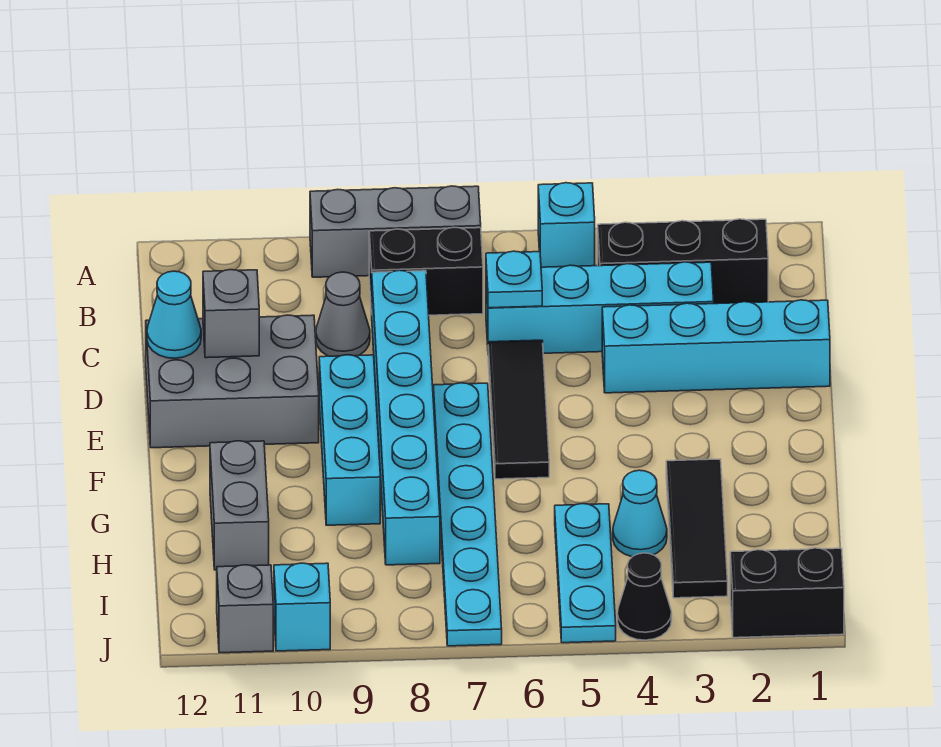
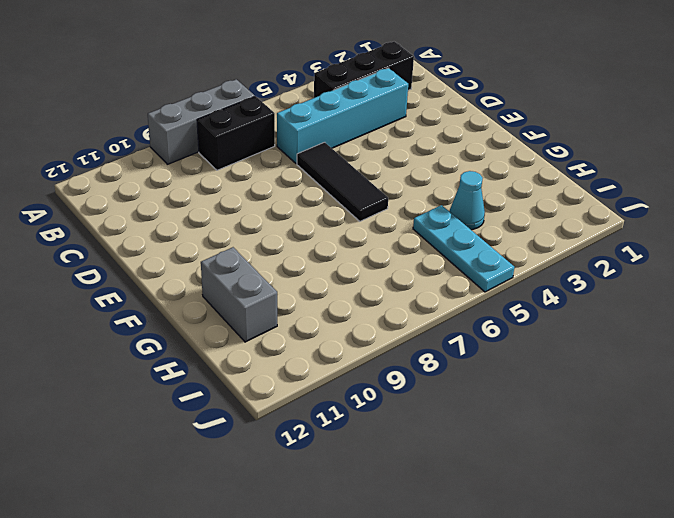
none -> cyan 1x1 brick [538,183,595,267]
none -> cyan 1x6 brick [372,270,440,565]
none -> grey 1x1 cone [316,272,370,356]

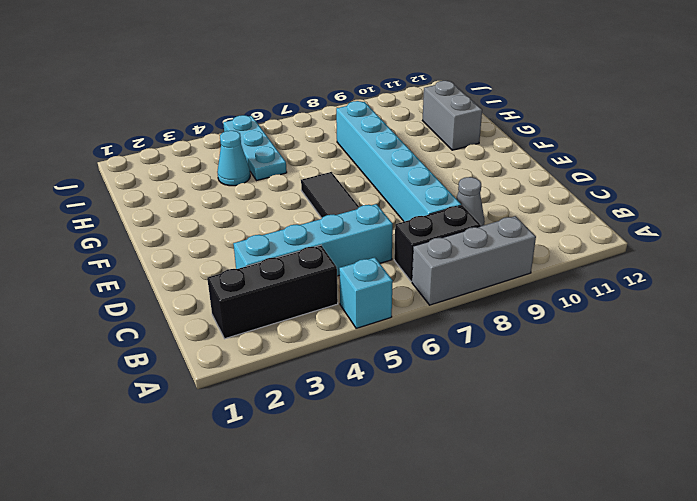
none -> cyan 1x4 brick [602,300,830,393]
none -> grey 2x3 brick [146,315,319,448]
none -> cyan 1x6 plate [433,383,502,646]

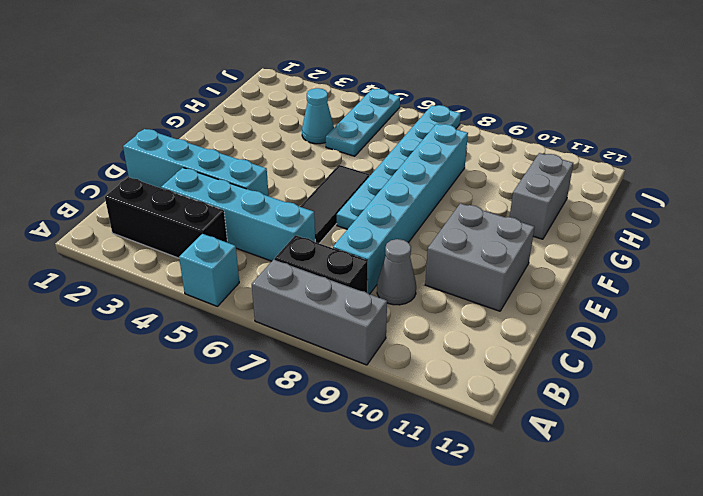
grey 2x2 brick [425,203,534,311] -> grey 2x3 brick [146,315,319,448]
none -> cyan 1x3 brick [319,355,380,525]
none -> black 1x3 tile [666,459,728,598]
none -> black 1x2 brick [730,548,844,638]

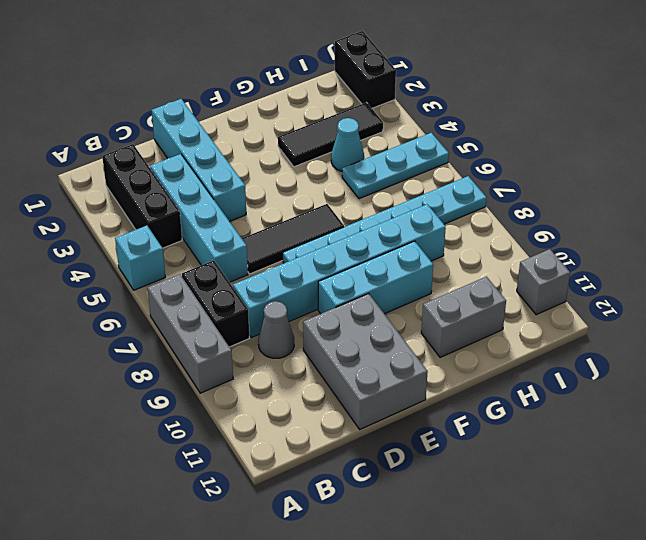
none -> black 1x1 cone [617,553,672,640]
none -> cyan 1x1 brick [274,563,330,651]
none -> cyan 1x1 plate [486,251,542,308]

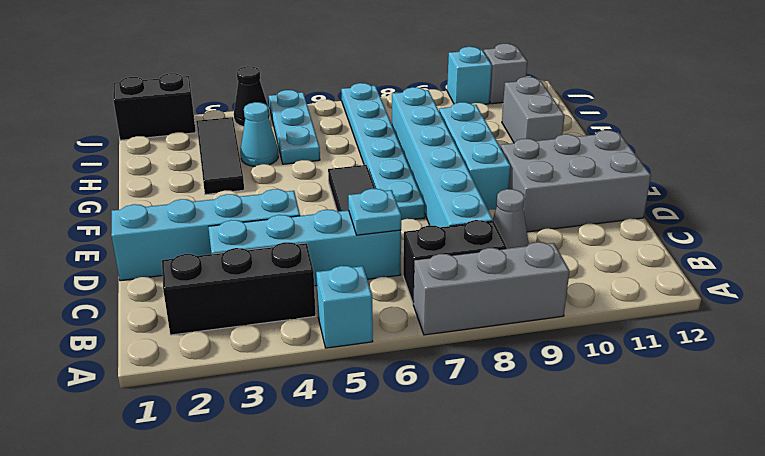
none -> grey 1x1 brick [203,270,259,358]
none -> cyan 1x1 cone [147,271,201,358]

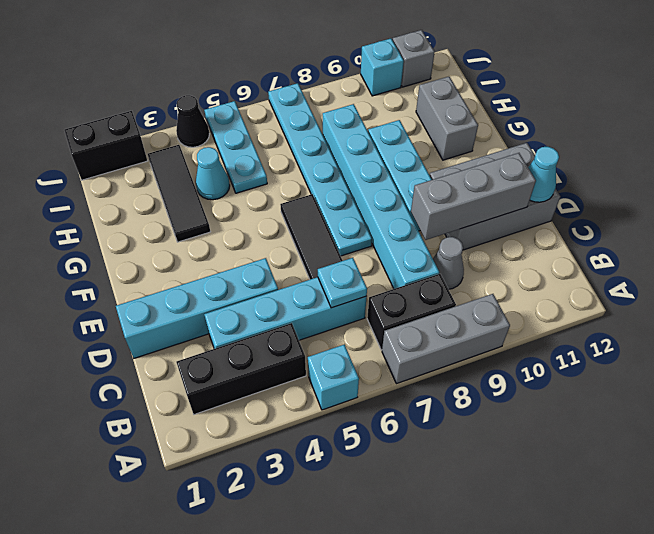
grey 1x3 brick [411,153,536,240] -> grey 1x1 brick [203,270,259,358]

